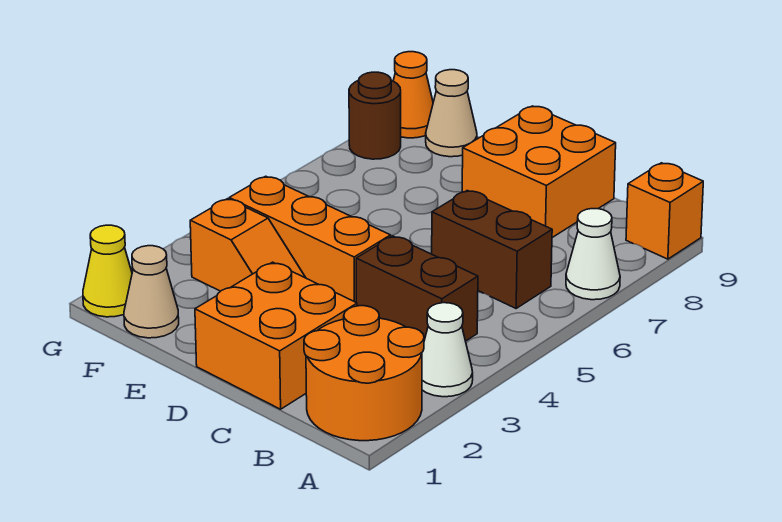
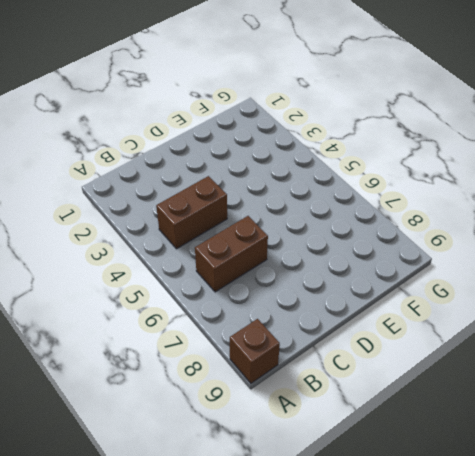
brown 1x1 brick [230,319,280,383] -> orange 1x1 brick [626,163,703,259]
none -> orange 2x2 round brick [304,306,424,441]
none -> white 1x1 cone [422,303,473,397]
none -> white 1x1 cone [566,209,620,300]

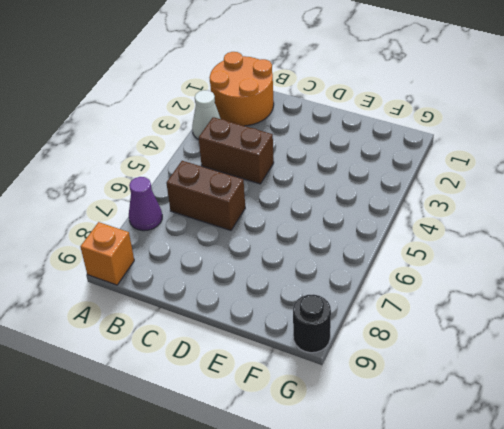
purple 1x1 cone [129,177,162,231] -> white 1x1 cone [566,209,620,300]
black 1x1 round brick [293,294,331,353] -> orange 1x1 cone [393,52,433,138]
none -> orange 2x2 brick [195,262,357,409]
none -> orange 2x2 brick [462,106,616,238]
none -> orange 1x3 brick [229,176,391,302]

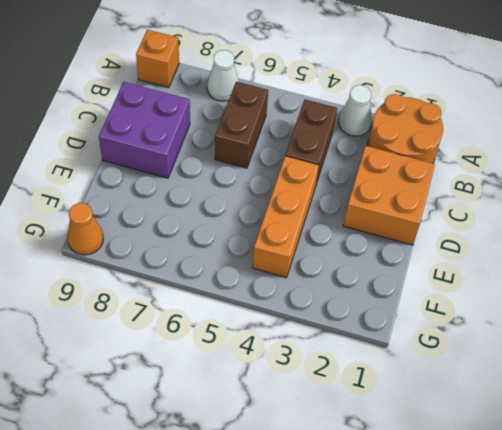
purple 2x2 brick [99,82,190,178] -> orange 2x2 brick [462,106,616,238]
none -> orange 1x2 slope [190,199,306,291]
none -> tan 1x1 cone [124,246,179,338]
none -> tan 1x1 cone [426,70,477,157]

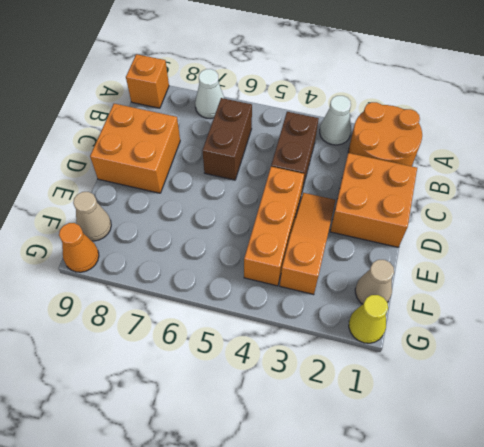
orange 1x3 slope [280,193,335,295] -> orange 1x2 slope [190,199,306,291]
none -> brown 1x1 round brick [349,72,401,159]

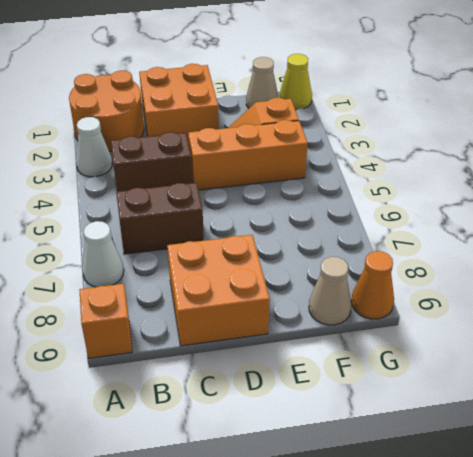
none -> brown 1x1 round brick [349,72,401,159]

